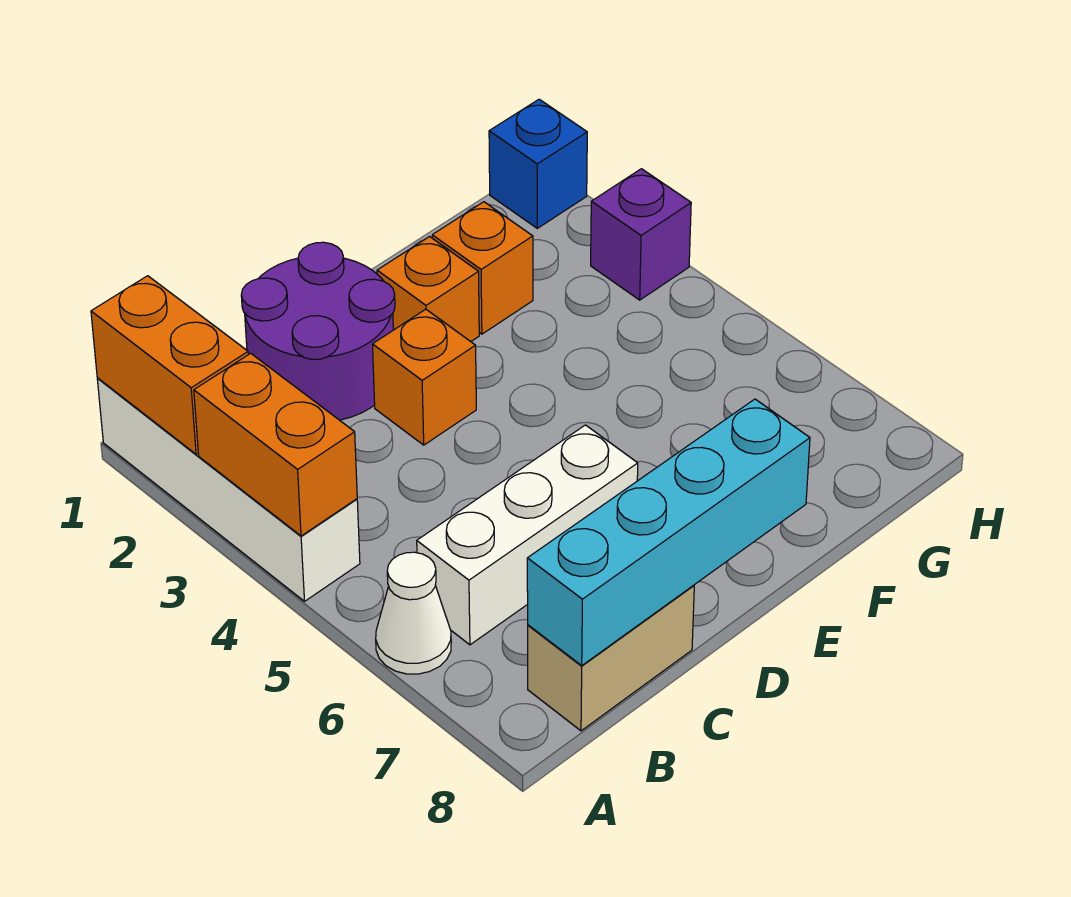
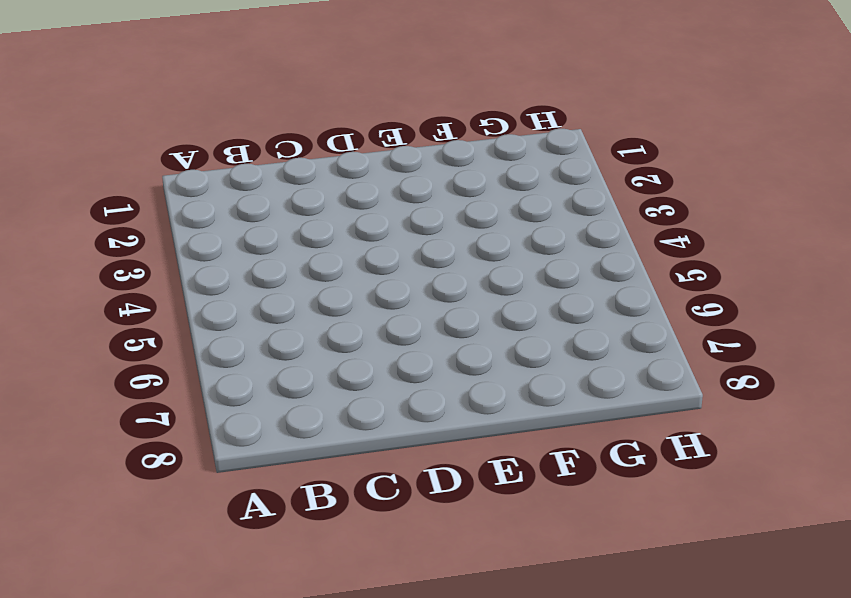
none -> white 1x4 brick [97,378,360,601]
none -> white 1x1 cone [376,552,451,674]
none -> white 1x3 brick [417,425,638,645]

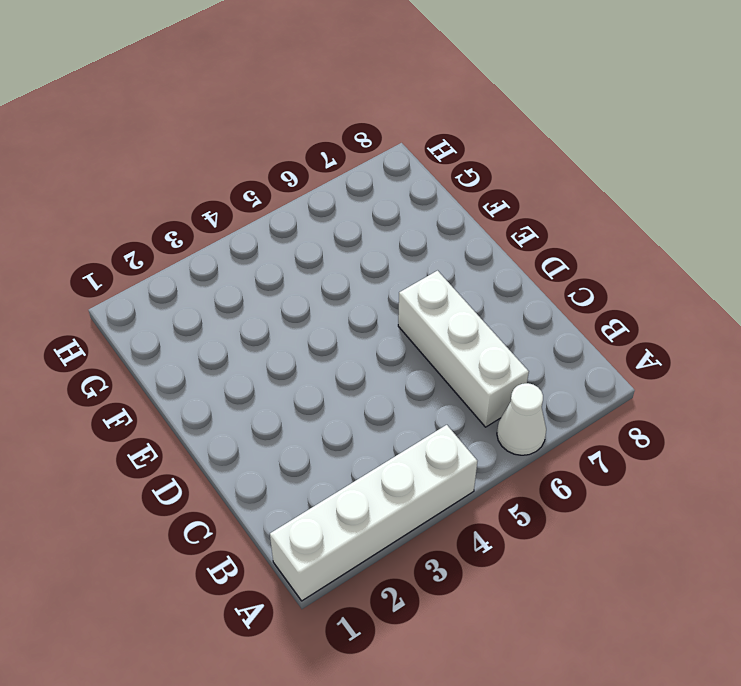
none -> tan 1x2 brick [528,585,694,731]
none -> purple 2x2 round brick [241,242,395,420]
none -> orange 1x1 brick [373,309,476,445]

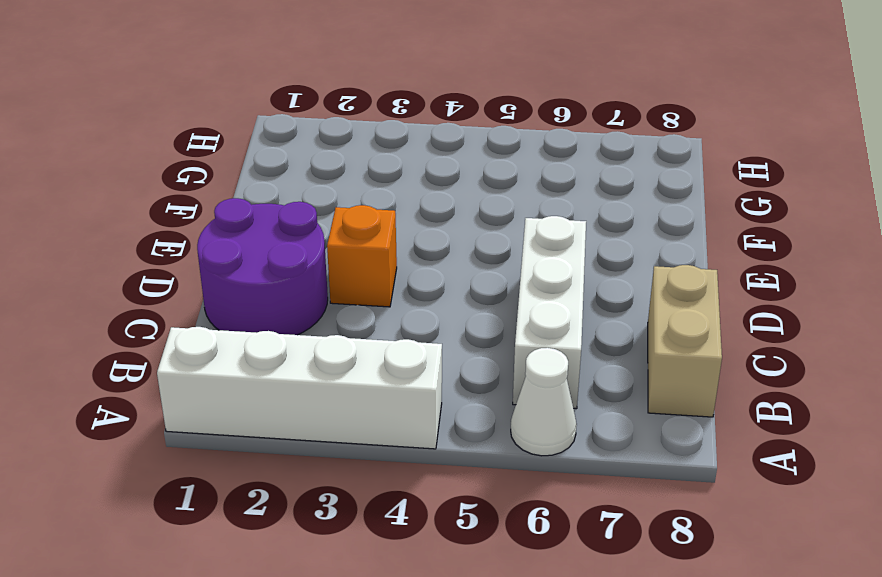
none -> orange 1x1 brick [377,237,479,342]
none -> orange 1x1 brick [432,202,533,334]
none -> blue 1x1 brick [489,99,587,228]

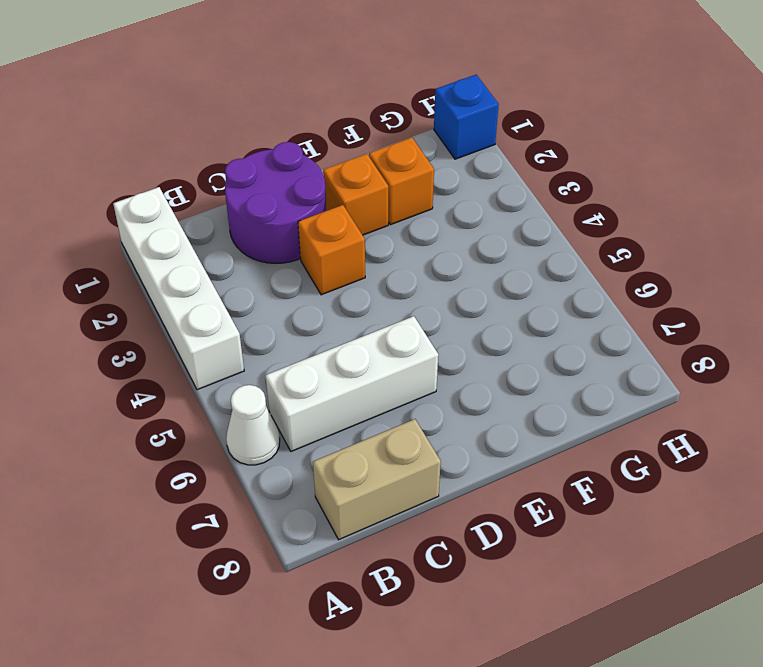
none -> purple 1x1 brick [591,169,691,300]
none -> orange 1x2 brick [91,276,248,454]
none -> orange 1x2 brick [194,353,357,536]

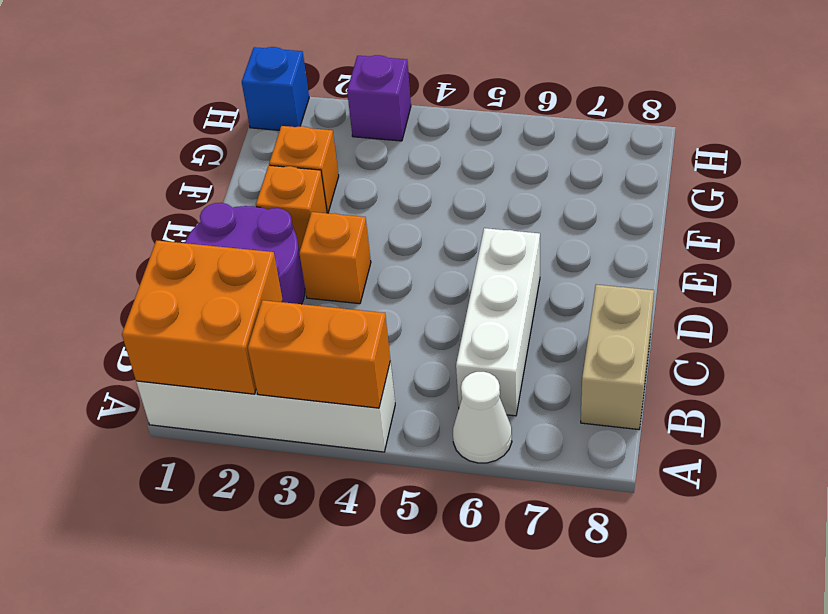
orange 2x2 brick [122,240,282,394] -> orange 1x2 brick [91,276,248,454]
none -> cyan 1x4 brick [527,399,810,665]

